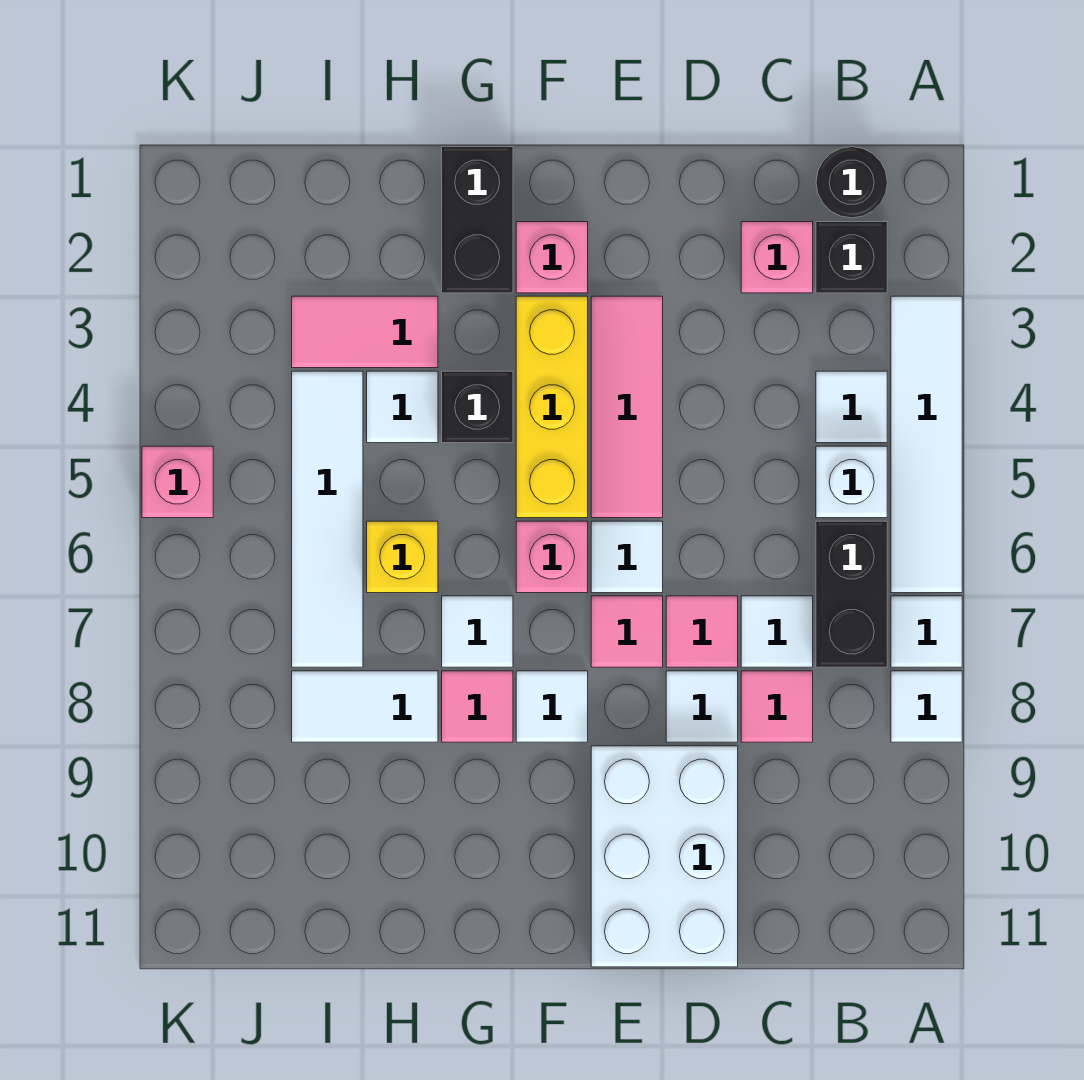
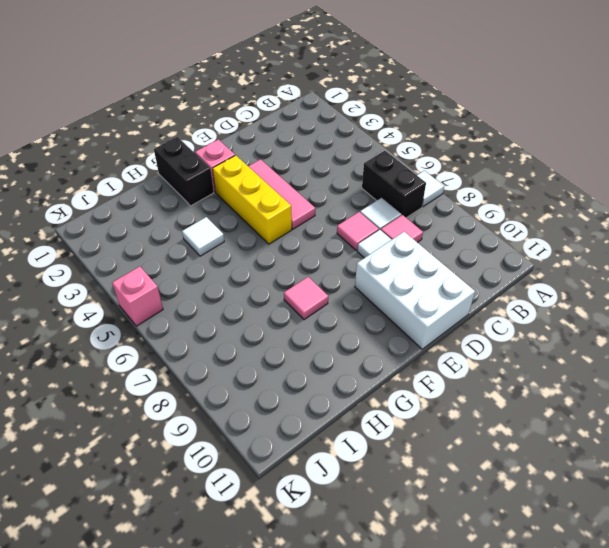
none -> white 1x4 tile [891,296,962,593]
none -> white 1x1 tile [891,671,962,742]
none -> black 1x1 round brick [816,147,887,218]
none -> black 1x1 brick [816,222,887,293]

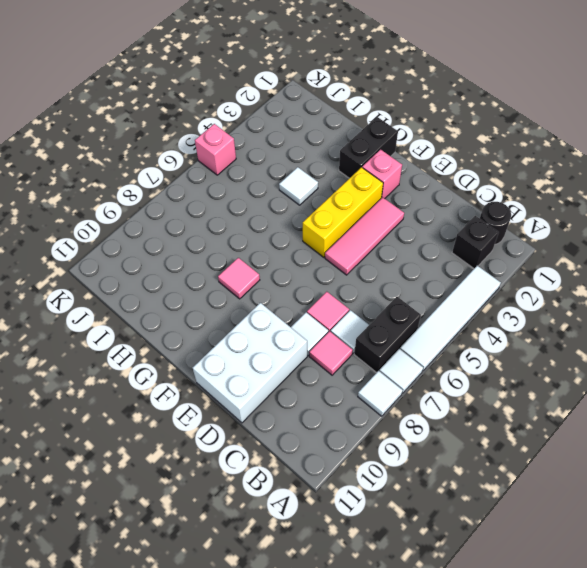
none -> white 1x1 tile [816,371,887,443]
none -> white 1x1 brick [816,446,887,518]
none -> pink 1x1 brick [741,222,813,293]
none -> white 1x1 tile [591,521,663,593]

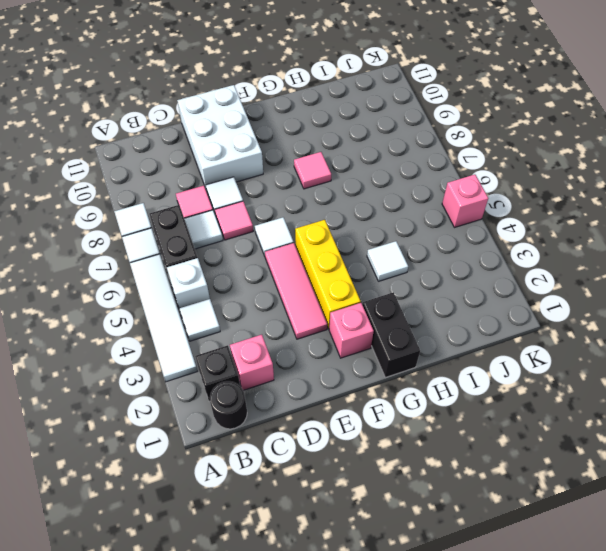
none -> pink 1x1 tile [591,596,663,667]
none -> pink 1x1 brick [516,521,588,593]
none -> white 1x1 tile [516,671,588,742]
none -> black 1x1 brick [442,371,513,443]

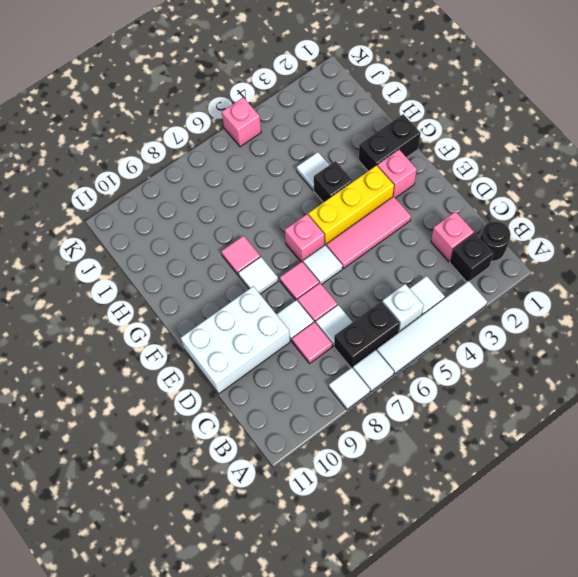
none -> white 1x1 tile [442,596,513,667]
none -> pink 1x2 tile [292,296,438,368]
none -> yellow 1x1 brick [367,521,438,593]
none -> white 1x2 tile [292,671,438,742]

